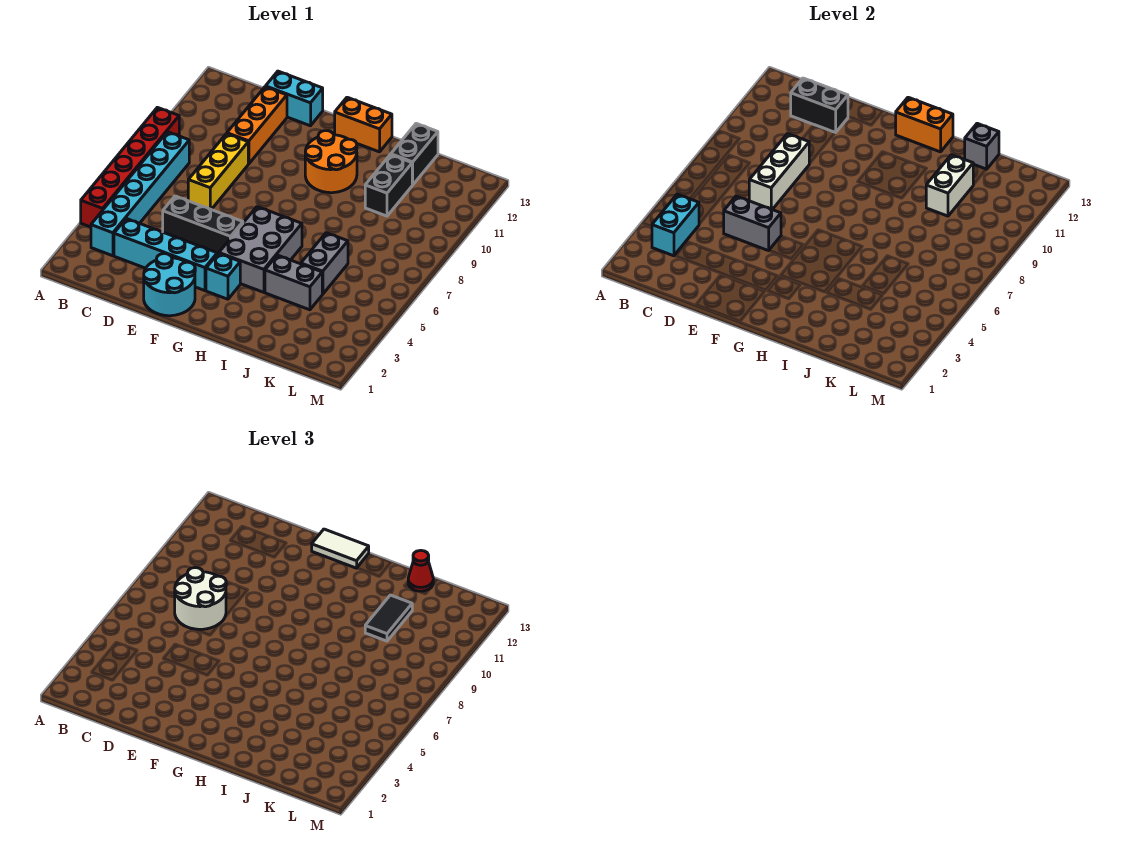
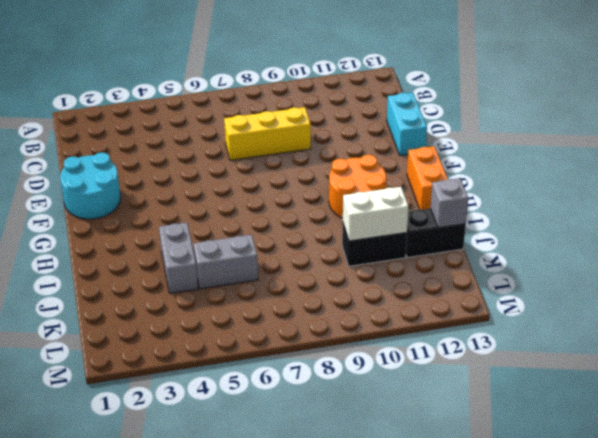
none -> red 1x6 brick [81,107,179,227]
none -> cyan 1x6 brick [91,132,189,256]
none -> cyan 1x4 brick [114,219,217,291]

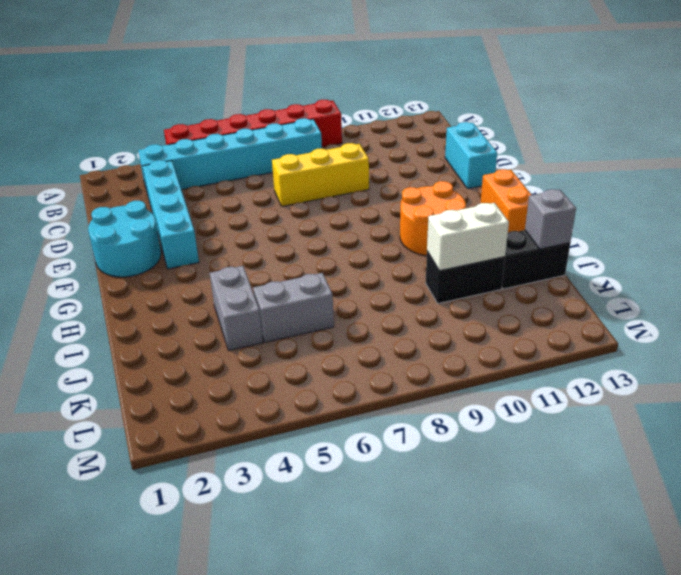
none -> black 1x3 brick [163,196,243,254]
none -> orange 1x3 brick [227,87,287,164]
none -> cyan 1x1 brick [206,253,240,299]

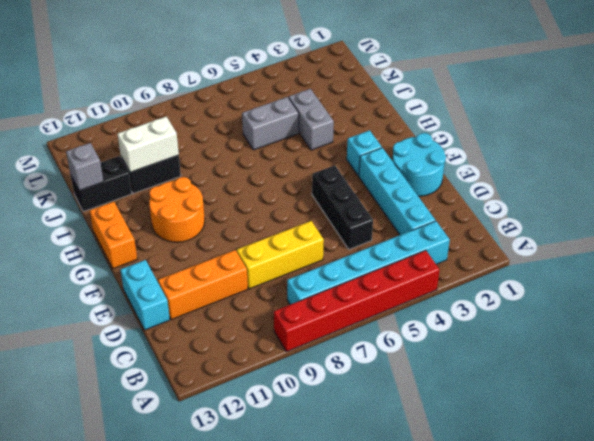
none -> grey 2x3 brick [219,207,302,292]
none -> cyan 1x2 brick [652,194,699,256]
none -> black 1x2 brick [791,78,848,133]

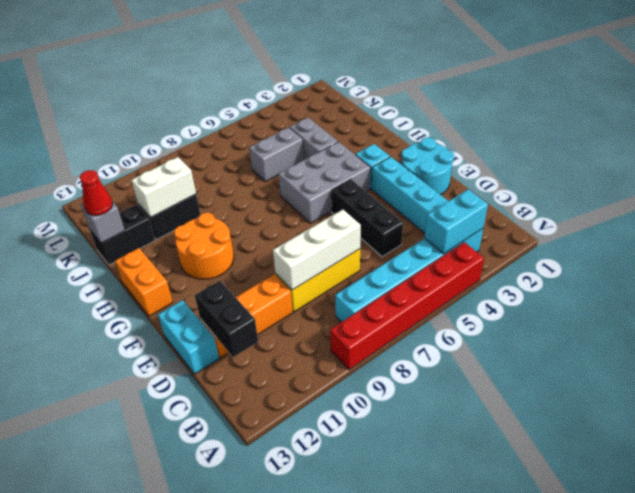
none -> grey 1x2 brick [724,196,781,251]
none -> orange 1x2 brick [896,97,953,152]
none -> white 2x2 round brick [175,568,226,629]

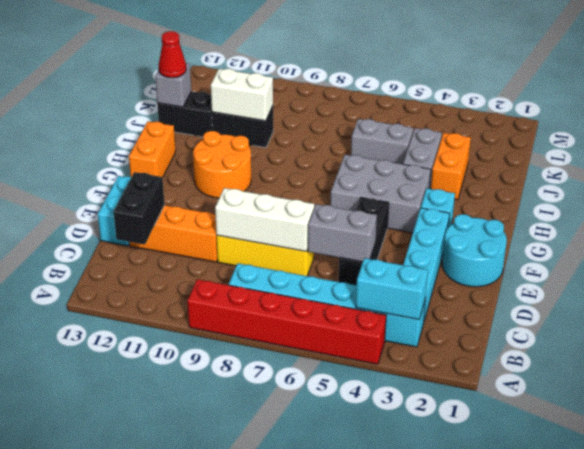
grey 1x2 brick [308,204,377,262] -> grey 1x2 brick turned to [724,196,781,251]
orange 1x2 brick [431,133,471,200] -> orange 1x2 brick moved to [896,97,953,152]
none -> white 2x2 round brick [175,568,226,629]
none -> white 1x2 tile [312,529,369,568]
none -> black 1x2 tile [365,595,412,641]

